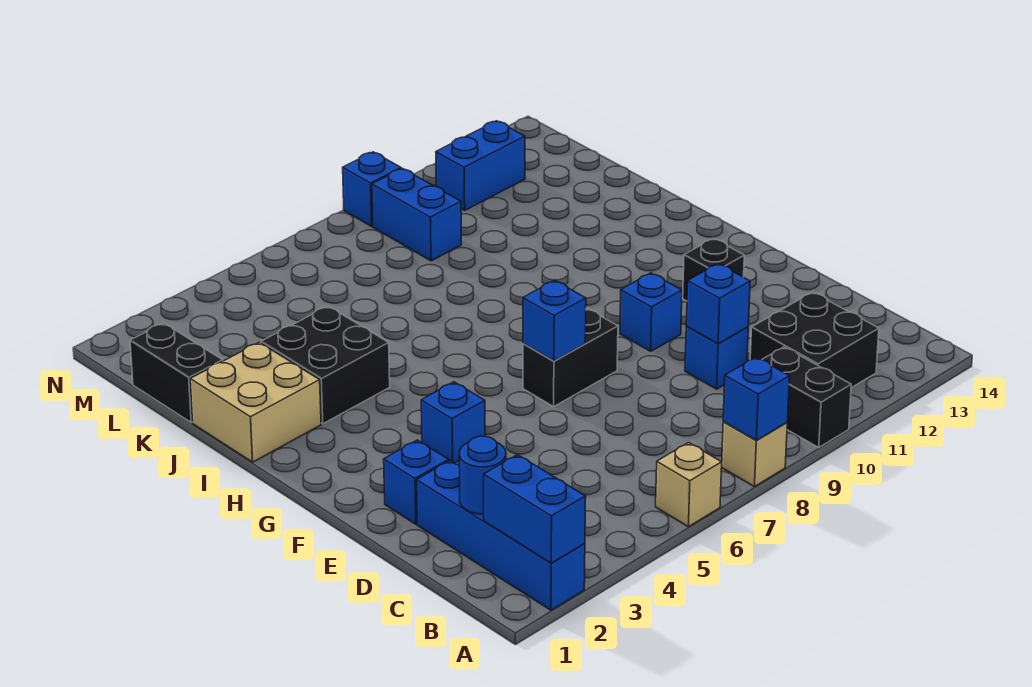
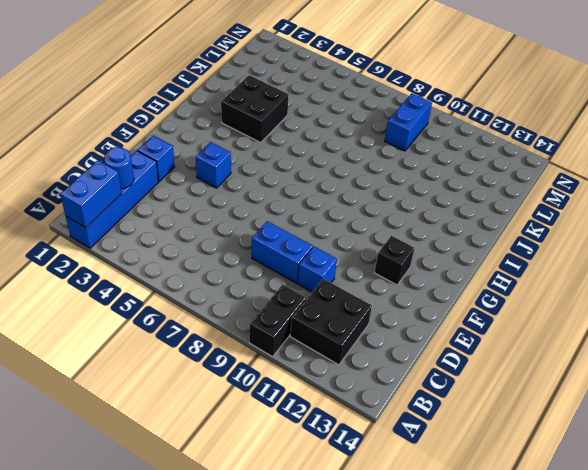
blue 1x2 brick [252,221,313,283] -> blue 1x2 brick moved to [436,121,525,211]
none -> tan 1x1 brick [656,443,722,527]
none -> tan 1x1 brick [722,422,787,487]
none -> black 1x2 brick [523,308,618,407]

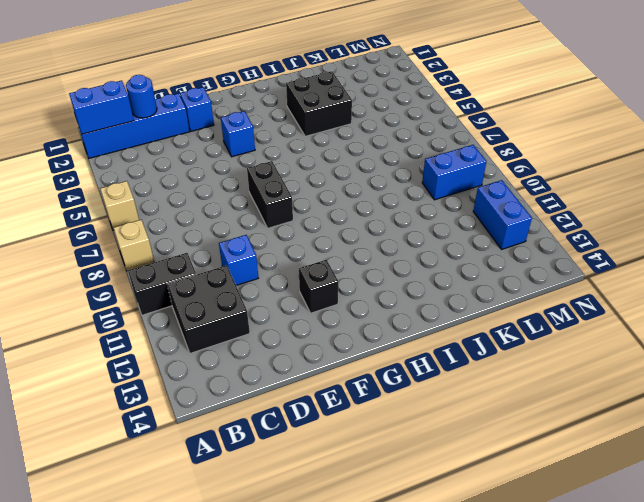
none -> blue 1x1 brick [620,273,682,351]
none -> tan 2x2 brick [190,342,321,462]
none -> black 1x2 brick [130,323,223,423]

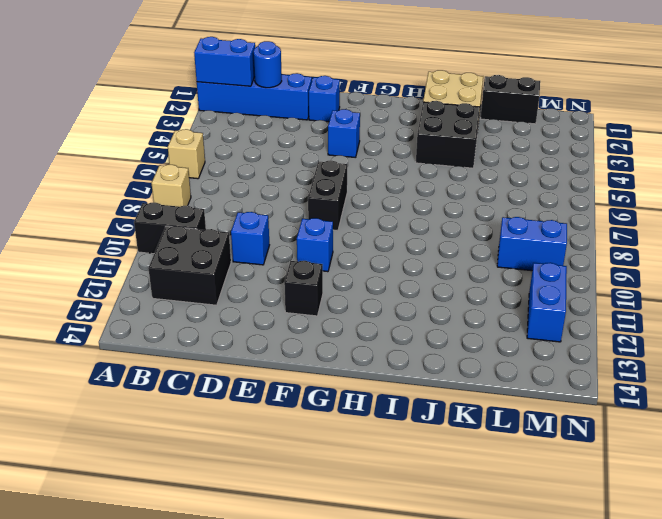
none -> blue 1x1 brick [343,152,401,226]
none -> blue 1x1 brick [723,357,790,441]
none -> blue 1x1 brick [686,264,750,344]

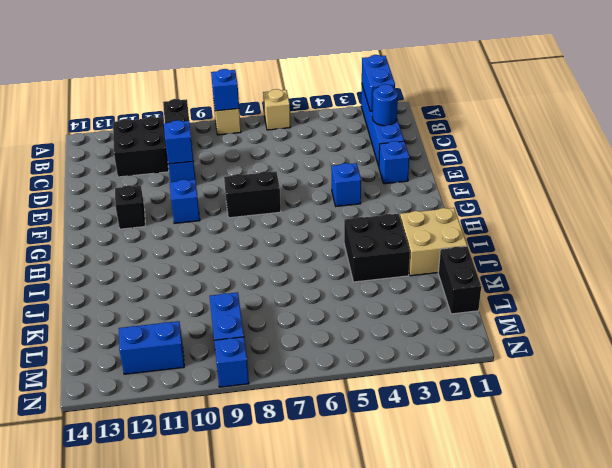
none -> blue 1x1 brick [523,280,586,361]

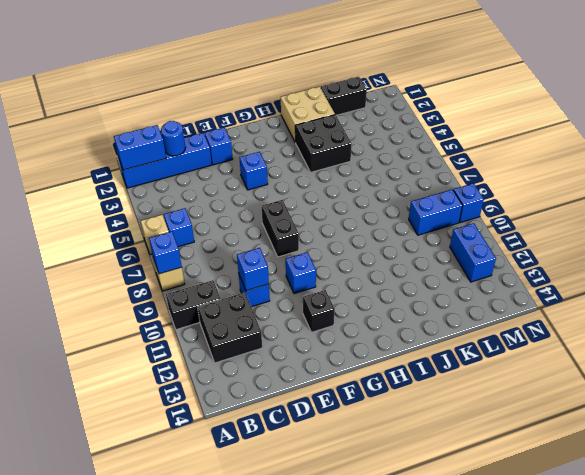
blue 1x1 brick [164,208,194,247] -> blue 1x1 brick moved to [523,280,586,361]

